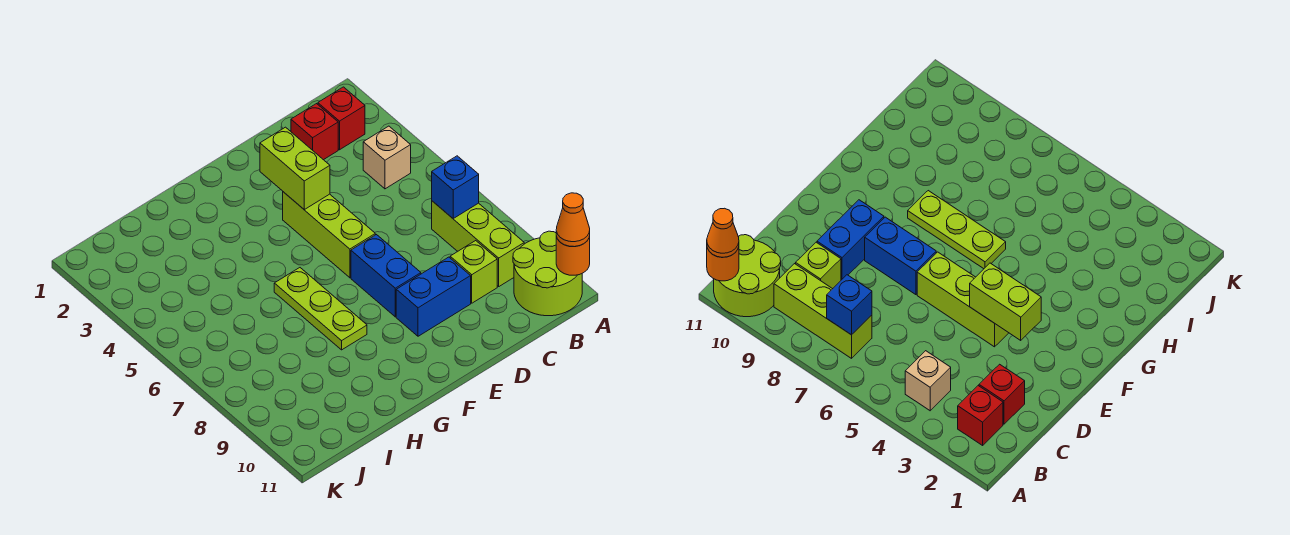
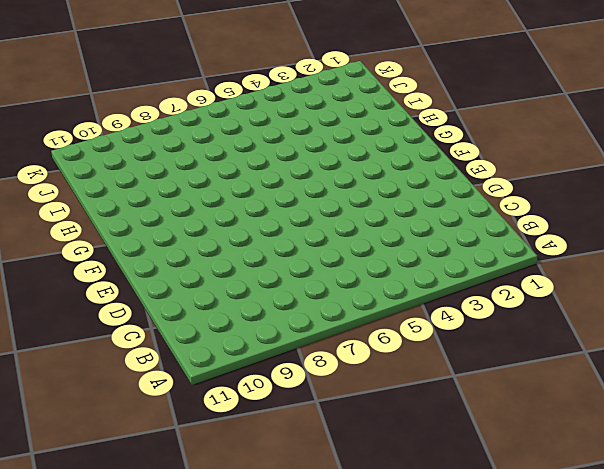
none -> lime 2x2 round brick [513,231,582,316]
none -> red 1x1 brick [318,87,365,150]
none -> tan 1x1 brick [363,126,411,189]

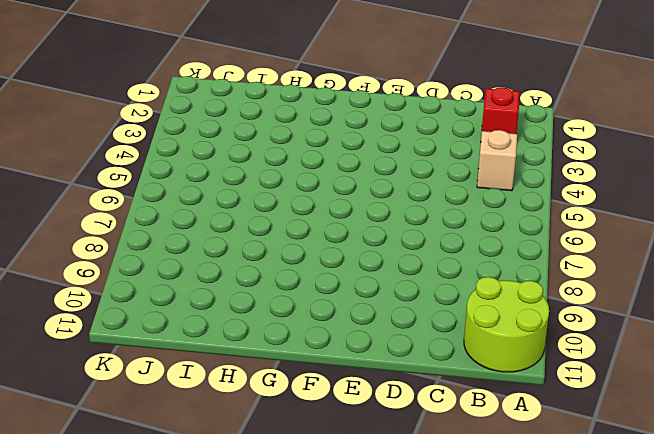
none -> lime 1x3 brick [432,201,524,286]
none -> red 1x1 brick [291,104,338,160]
none -> lime 1x1 brick [450,241,497,303]

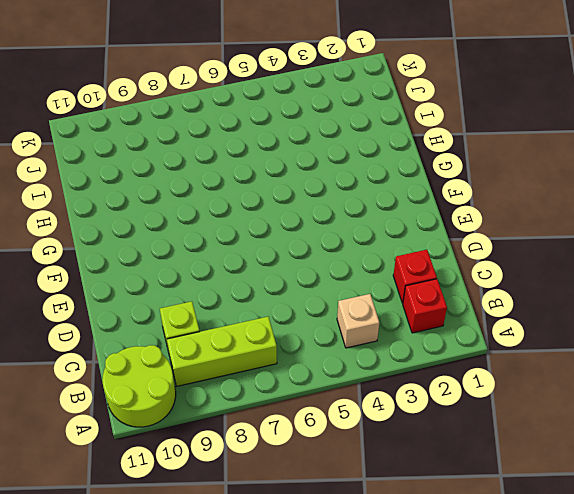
none -> blue 1x2 brick [396,257,471,336]
none -> lime 1x3 brick [283,192,375,278]
none -> blue 1x2 brick [351,235,421,317]

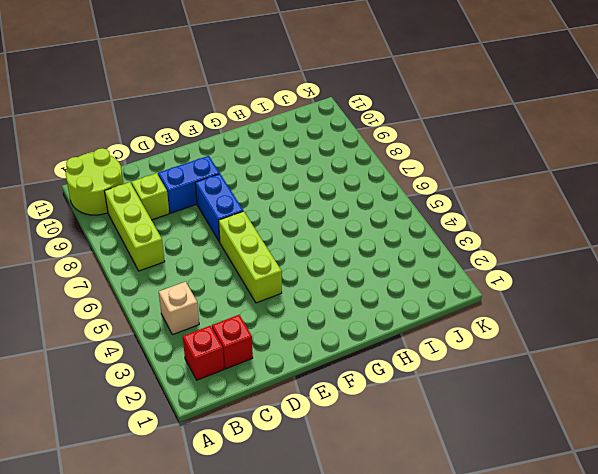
none -> lime 1x3 plate [274,268,367,350]
none -> orange 1x1 round brick [556,236,590,275]
none -> blue 1x1 brick [432,156,479,218]

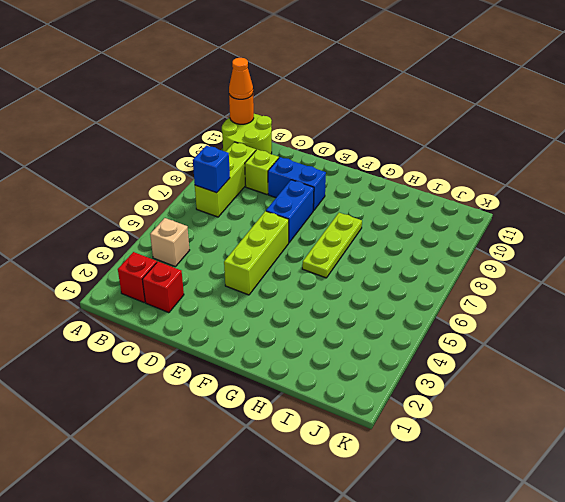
none -> lime 1x2 brick [260,127,330,209]

